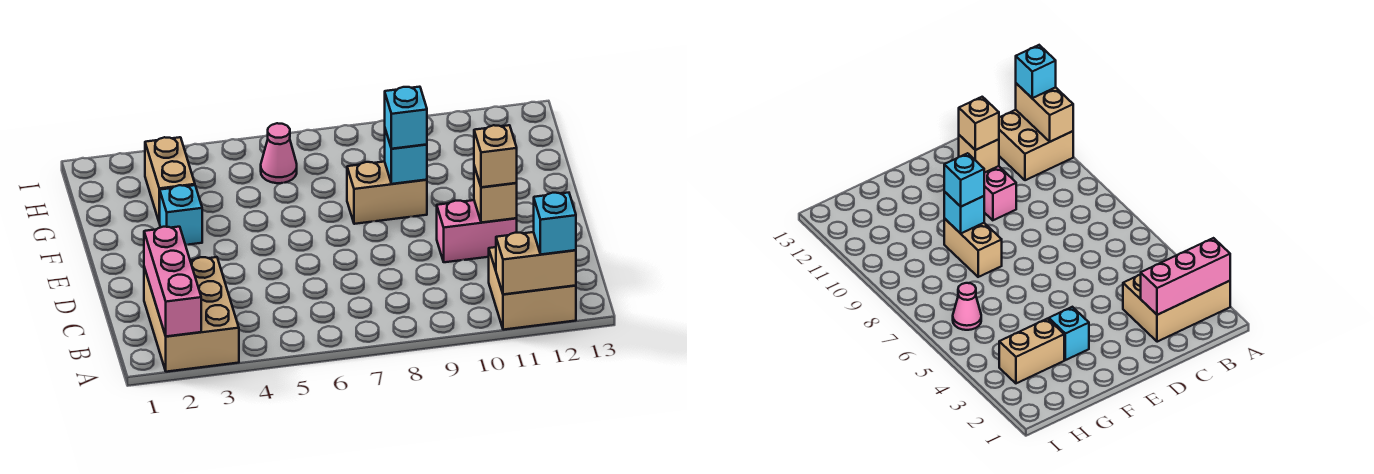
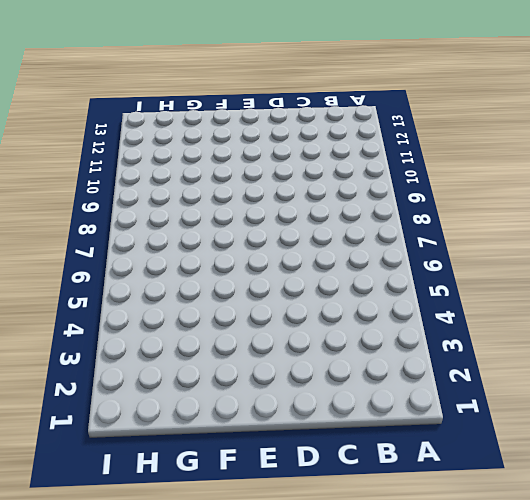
none -> tan 2x3 brick [144,257,239,372]
none -> tan 2x2 brick [489,247,576,330]
none -> pink 1x2 brick [437,200,517,262]

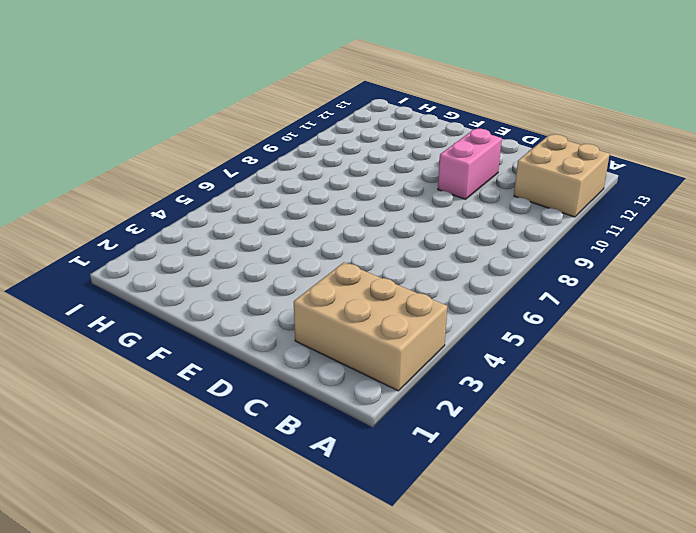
none -> cyan 1x1 brick [160,185,202,245]
none -> tan 1x2 brick [347,162,427,224]
none -> tan 1x2 brick [145,137,195,223]

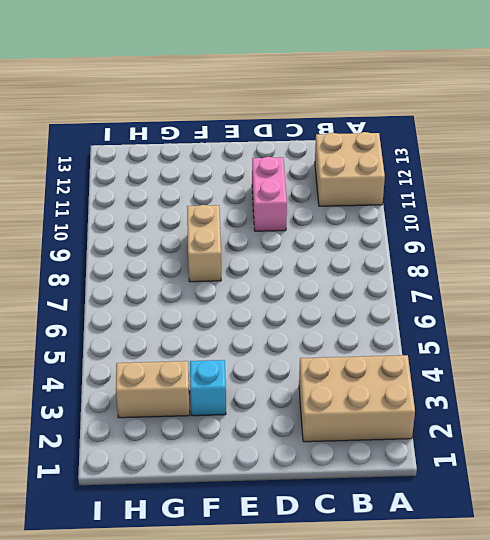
none -> pink 1x1 cone [261,123,297,183]
none -> pink 1x3 brick [144,227,201,336]
none -> tan 1x2 brick [496,232,576,294]

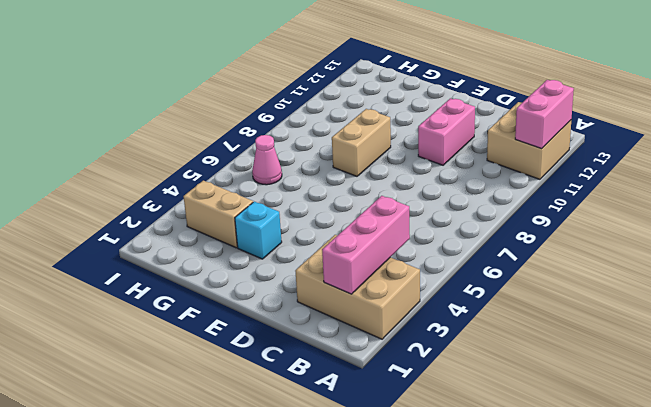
pink 1x2 brick [515,80,574,149] -> tan 1x2 brick [496,232,576,294]
pink 1x3 brick [322,196,410,294] -> pink 1x3 brick turned to [144,227,201,336]
none -> tan 1x1 brick [474,166,517,223]
none -> cyan 1x1 brick [385,130,427,184]
none -> cyan 1x1 brick [534,193,576,254]

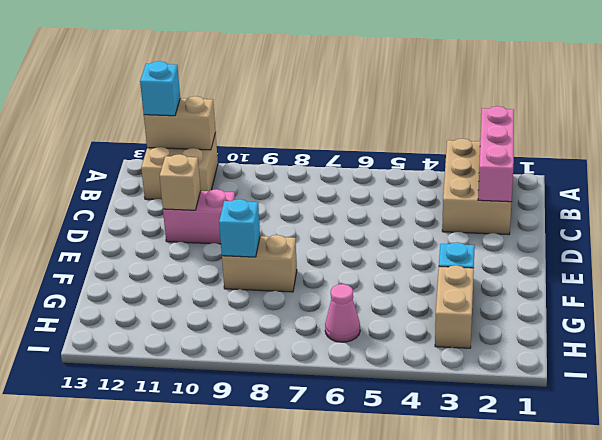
none -> tan 1x1 brick [474,125,517,187]
none -> cyan 1x1 brick [385,87,427,149]

